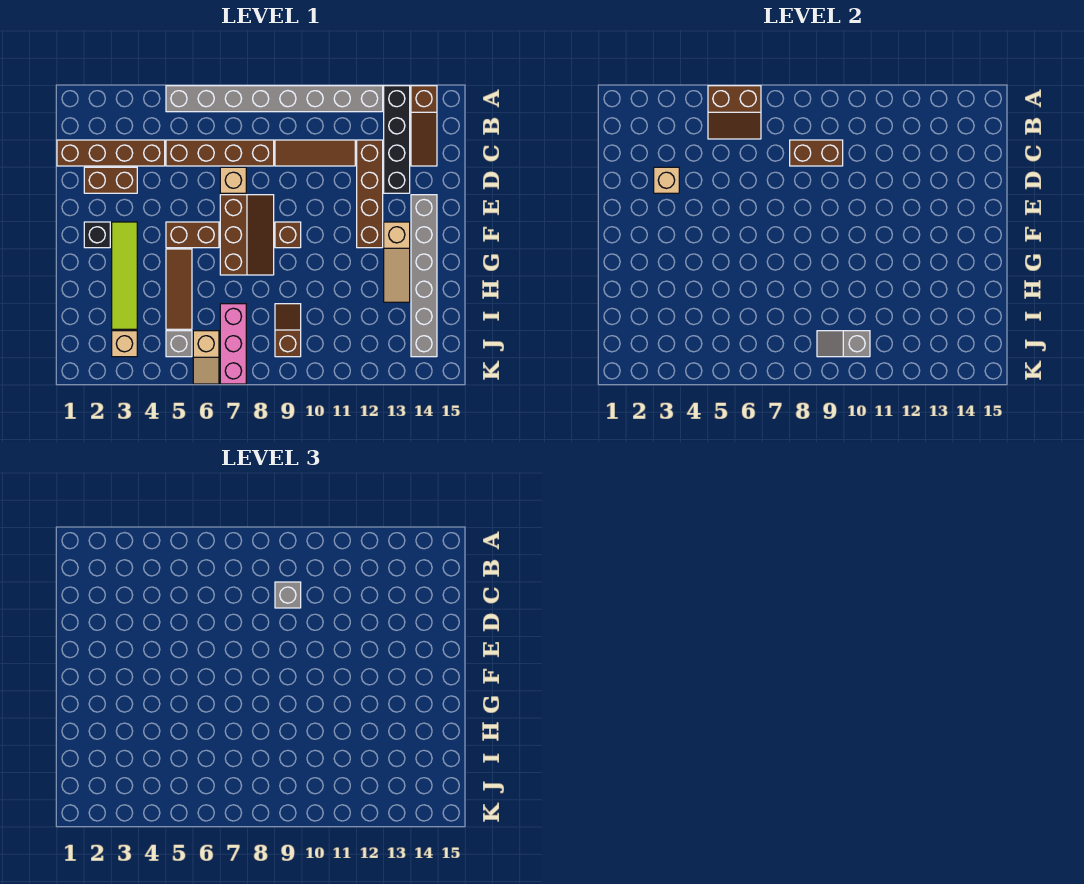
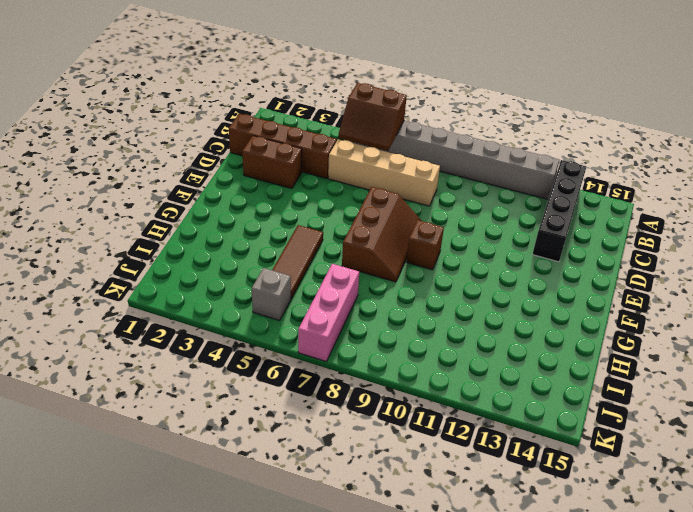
tan 1x4 brick [328,139,440,206] -> brown 1x4 brick [166,140,274,166]
none -> brown 1x3 slope [411,86,437,166]
none -> brown 1x3 tile [275,140,355,166]
none -> brown 1x4 brick [357,140,383,248]

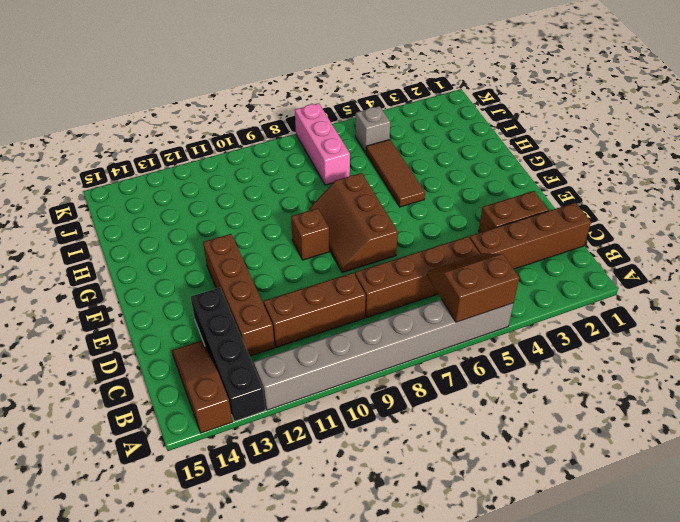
brown 1x3 brick [264,273,366,347] -> brown 1x3 tile [275,140,355,166]
none -> tan 1x1 brick [220,167,246,193]
none -> grey 1x6 brick [411,195,437,357]
none -> black 1x1 brick [84,222,110,248]

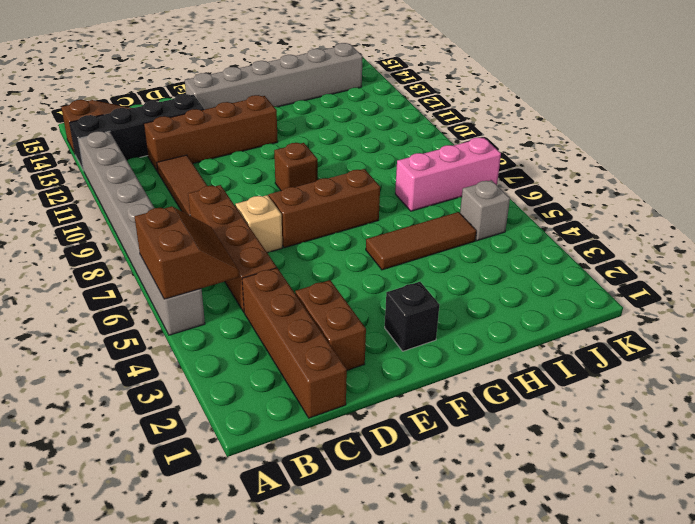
none -> lime 1x4 tile [112,222,137,329]
none -> brown 1x2 brick [166,222,219,248]
none -> tan 1x3 slope [384,222,410,302]

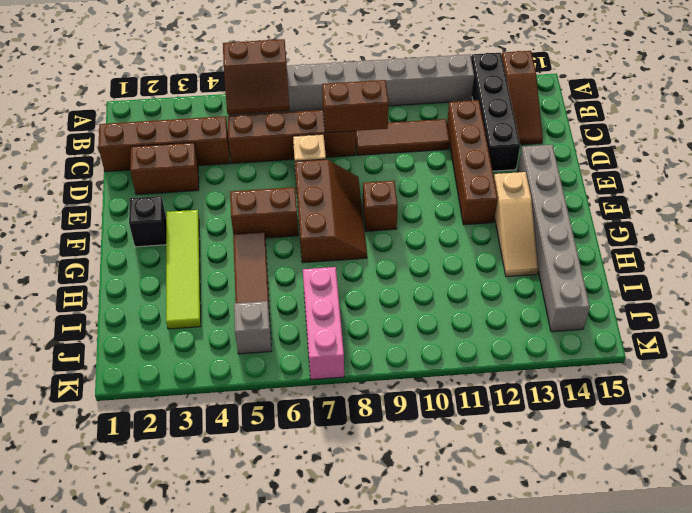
none -> brown 1x2 slope [275,304,301,357]
none -> tan 1x1 brick [112,331,137,357]
none -> tan 1x2 slope [193,331,219,384]

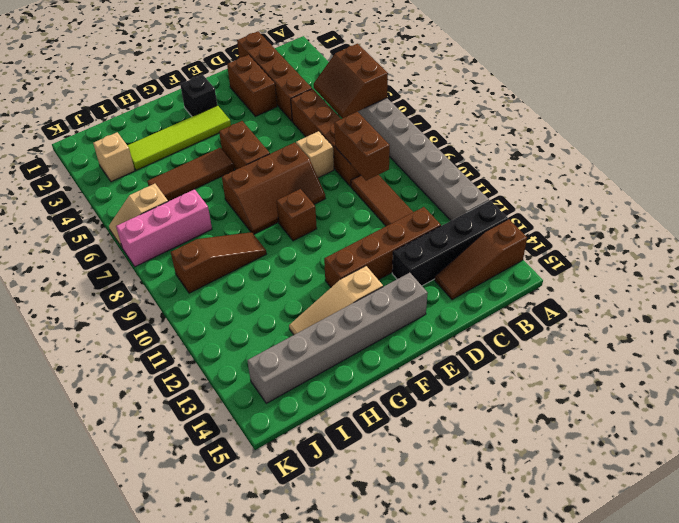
brown 1x3 slope [171,232,266,293] -> brown 1x2 slope [275,304,301,357]
none -> grey 1x1 brick [166,331,192,357]
none -> tan 1x1 brick [654,167,679,193]
none -> grey 1x2 slope [817,331,870,357]

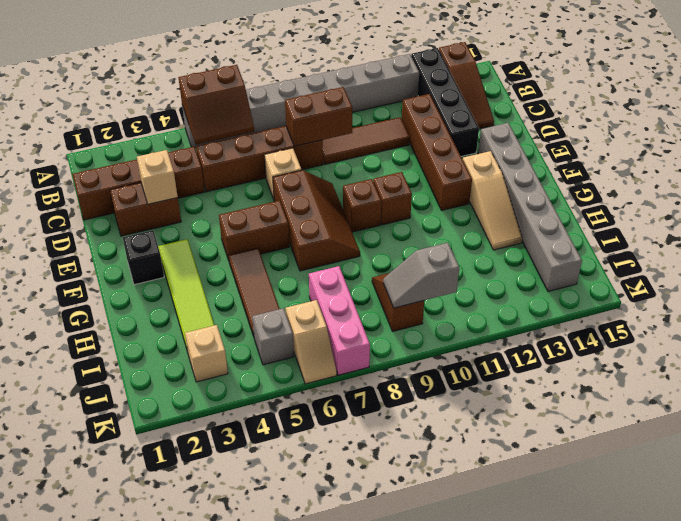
brown 1x1 brick [373,172,412,225] -> none
none -> grey 1x1 brick [275,582,301,608]

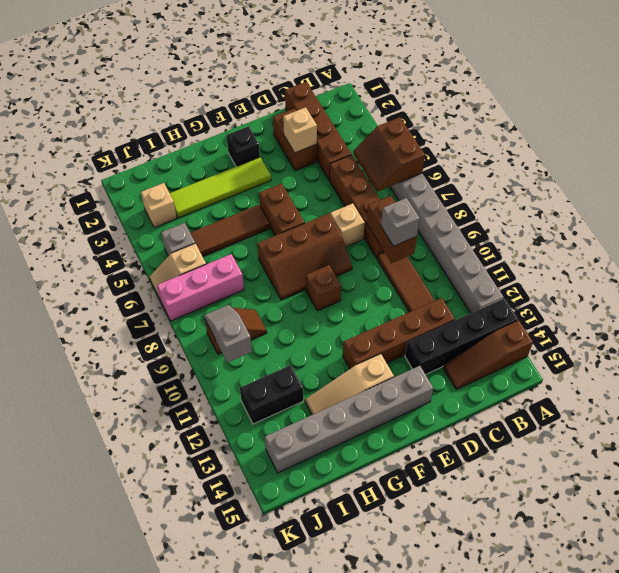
black 1x2 brick [240,365,303,424] -> none

